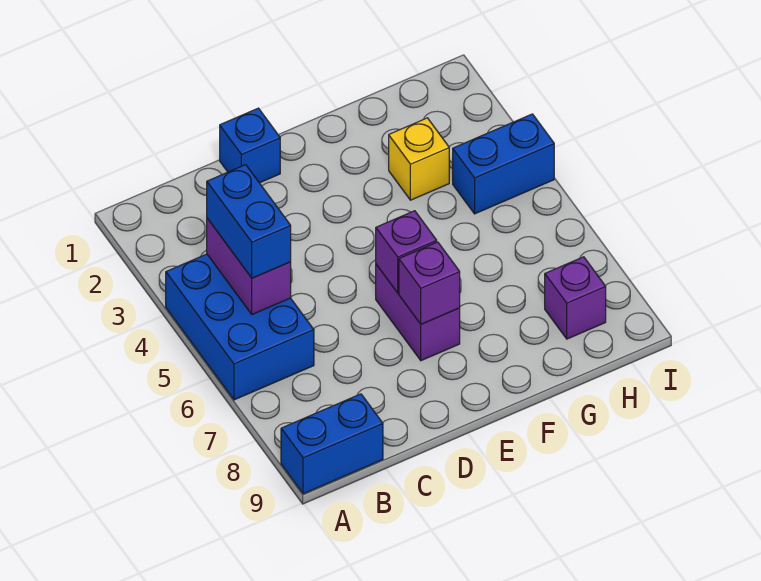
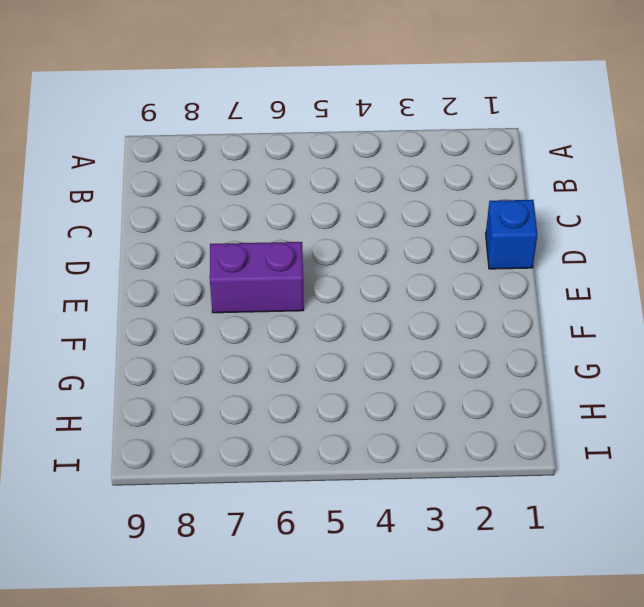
none -> blue 2x3 brick [166,254,314,400]
none -> blue 1x2 brick [281,394,383,494]

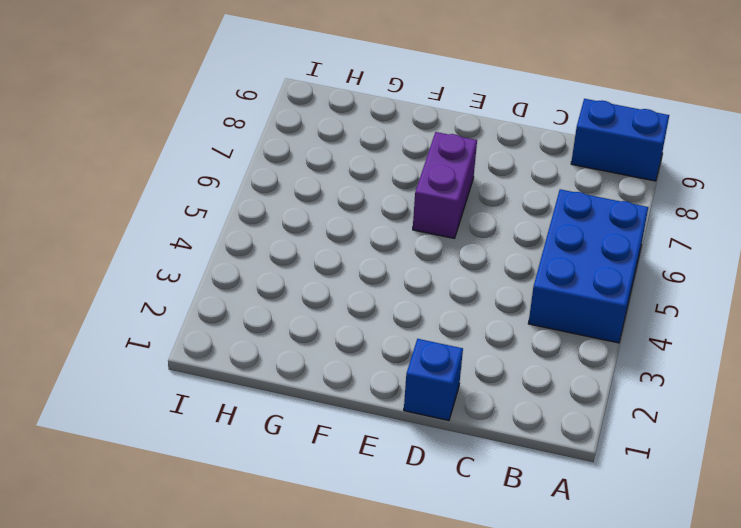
none -> yellow 1x1 brick [389,118,449,200]
none -> blue 1x2 brick [453,114,554,214]

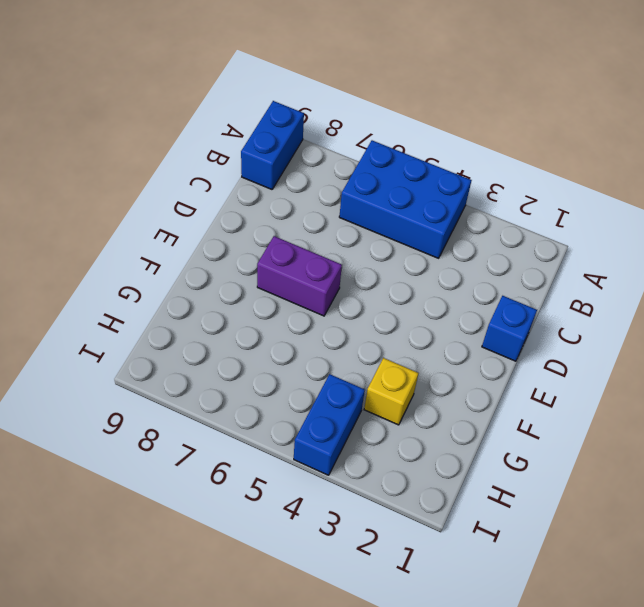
none -> purple 1x1 brick [545,257,606,339]
none -> purple 1x2 brick [207,218,291,314]

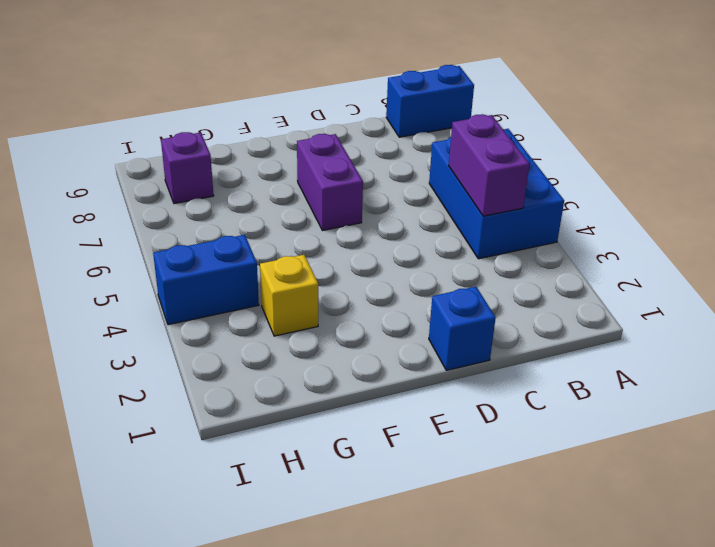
none -> purple 1x1 brick [376,211,437,293]
none -> purple 1x1 brick [399,242,460,324]

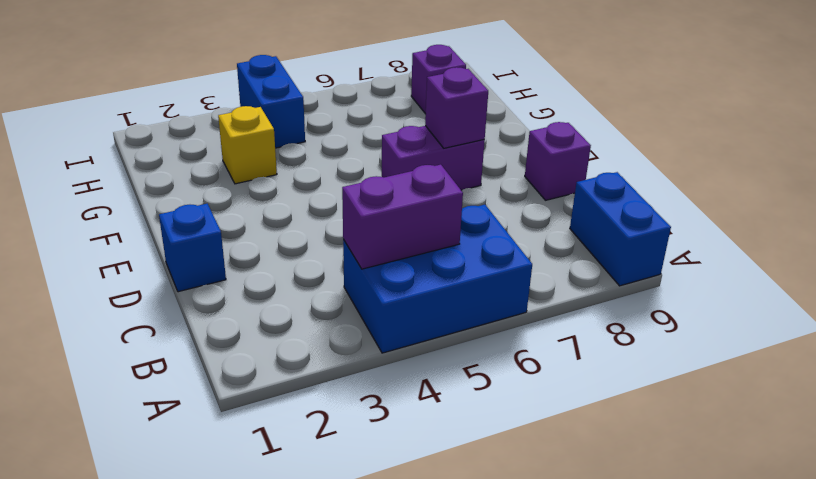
purple 1x1 brick [525,122,591,200] -> purple 1x1 brick moved to [376,211,437,293]
none -> blue 1x2 brick [207,165,291,278]

